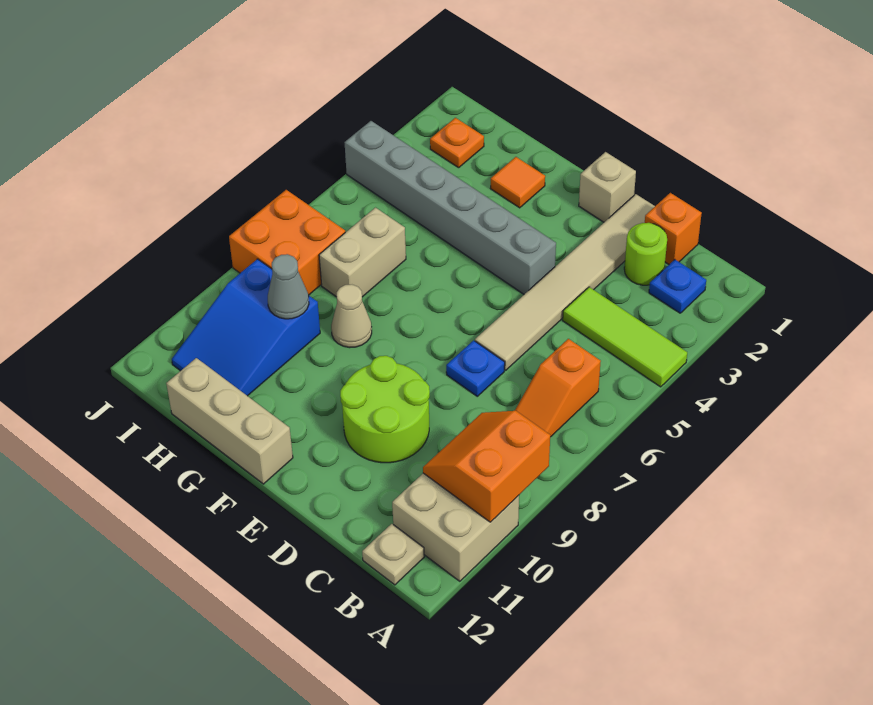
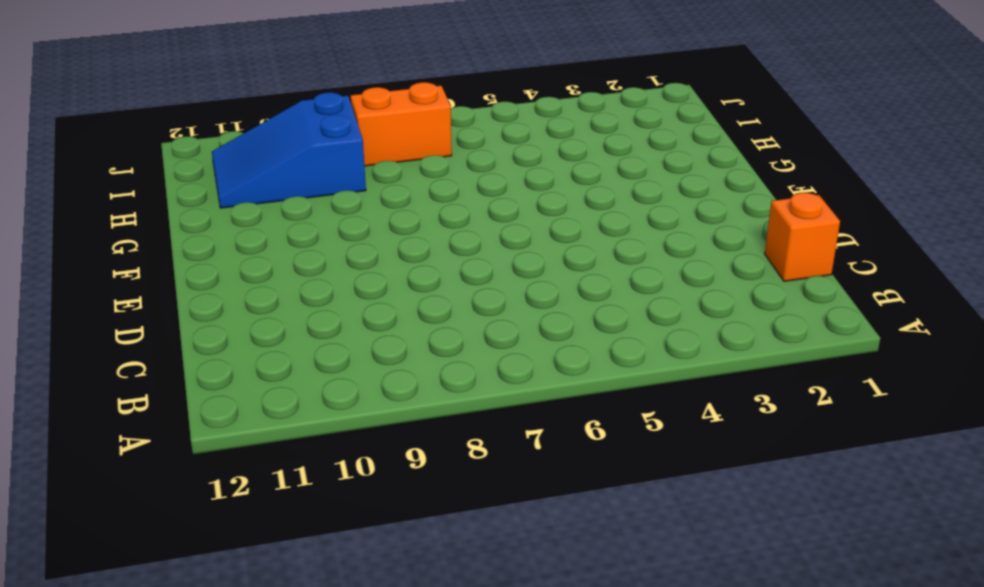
orange 1x2 brick [351,82,452,166] -> orange 2x2 brick [229,190,345,295]
none -> lime 1x3 tile [563,287,687,387]
none -> tan 2x2 brick [392,473,519,581]
none -> blue 1x1 plate [649,260,706,313]

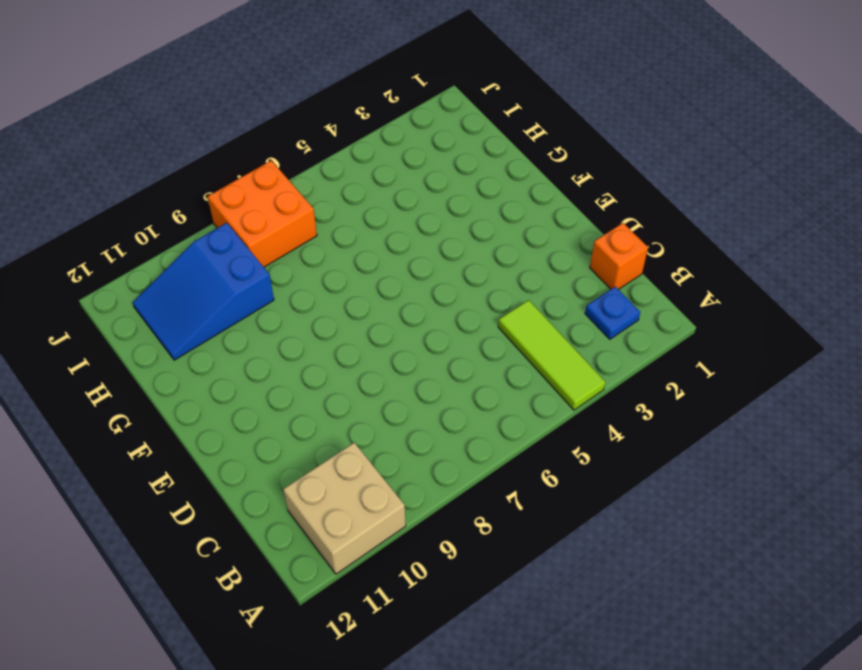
none -> orange 1x2 slope [515,339,601,437]
none -> tan 1x1 plate [362,524,424,585]
none -> lime 1x1 round brick [624,223,667,285]

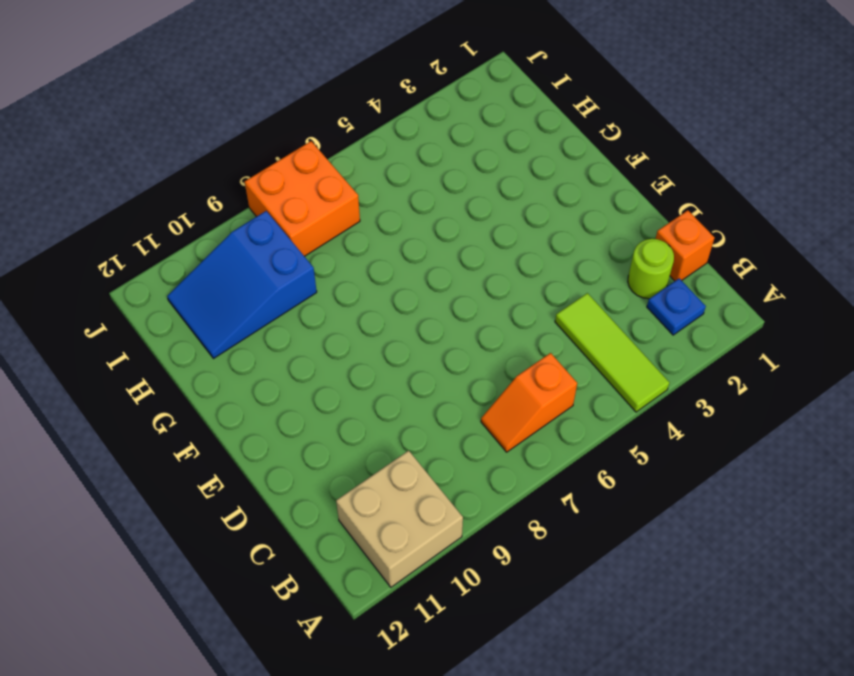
none -> tan 1x1 plate [362,524,424,585]
none -> tan 1x6 tile [475,194,655,370]
none -> blue 1x1 plate [446,340,505,396]

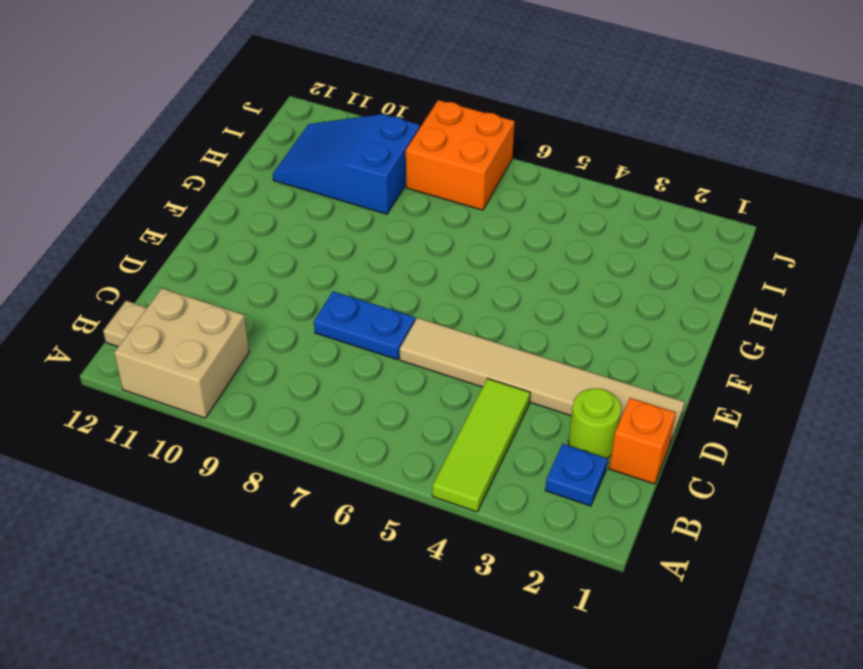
blue 1x2 plate [314,291,415,360] -> blue 1x1 plate [446,340,505,396]
none -> orange 1x2 slope [515,339,601,437]
none -> lime 2x2 round brick [340,356,430,463]
none -> tan 1x1 brick [579,152,636,222]

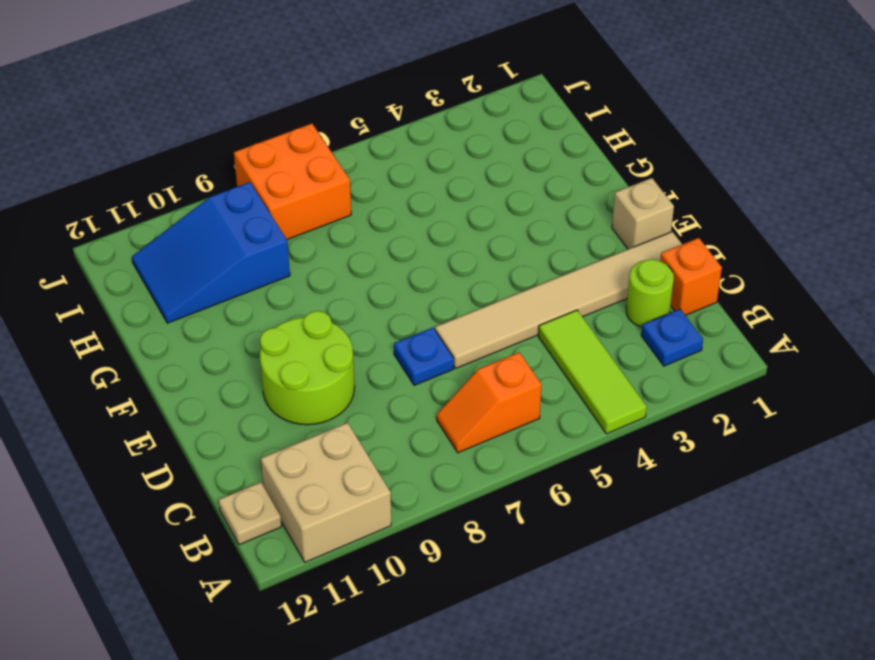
none -> grey 1x6 brick [344,121,556,294]
none -> tan 1x3 brick [166,358,293,484]
none -> orange 1x1 tile [490,157,545,208]

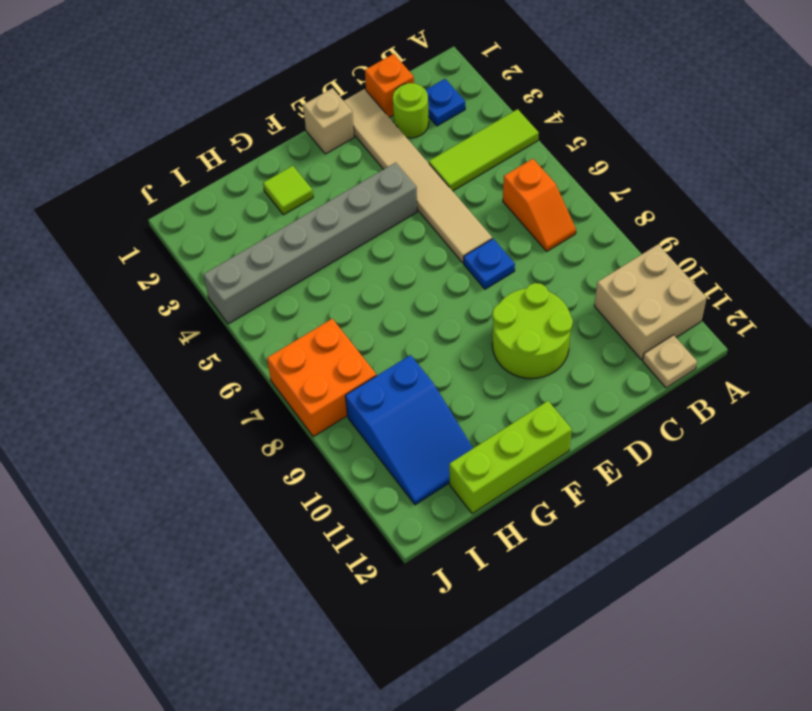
lime 1x3 brick [449,401,572,513] -> tan 1x3 brick [166,358,293,484]
lime 1x1 tile [263,166,313,215] -> orange 1x1 tile [490,157,545,208]
none -> tan 1x1 cone [331,285,372,348]
none -> tan 1x2 brick [319,208,406,297]
none -> orange 1x1 plate [430,118,484,168]

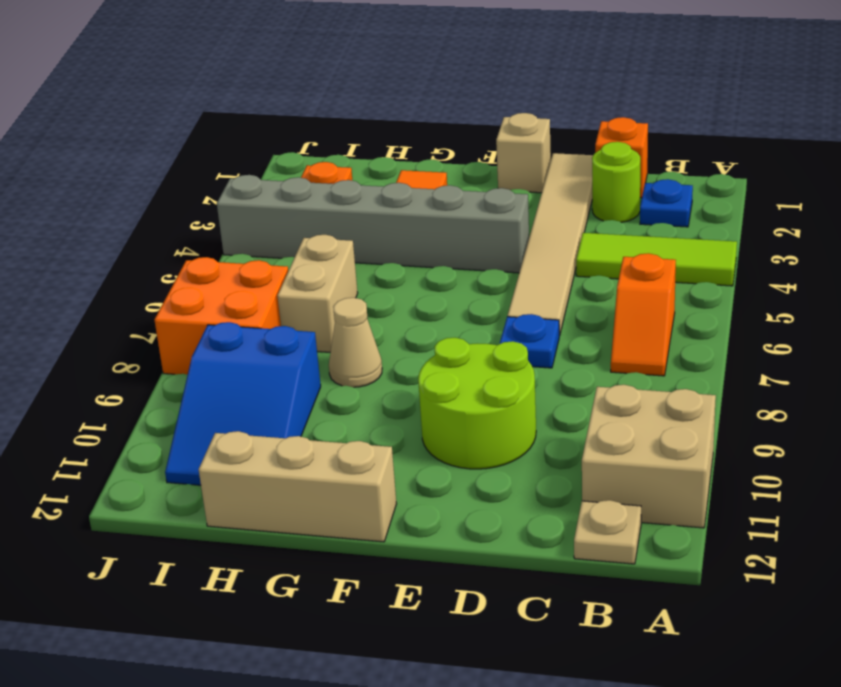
none -> orange 2x2 slope [423,411,550,522]
none -> grey 1x1 cone [268,254,309,319]

